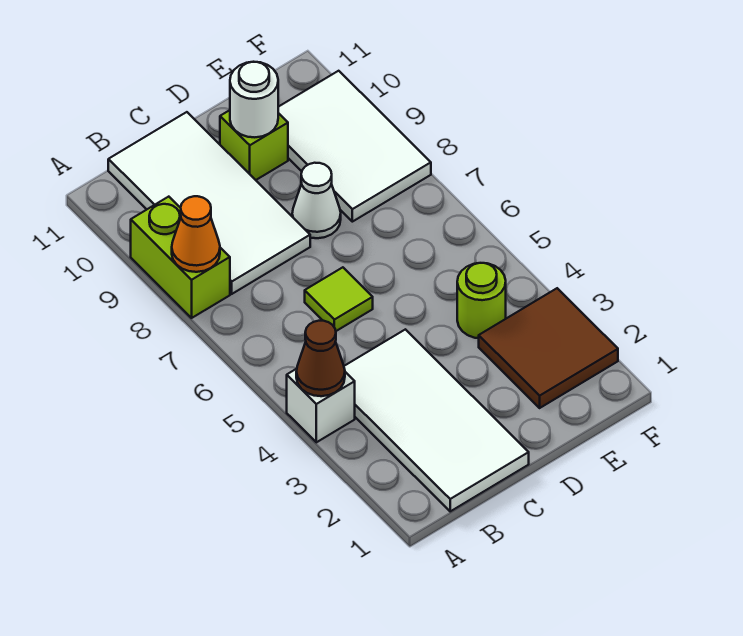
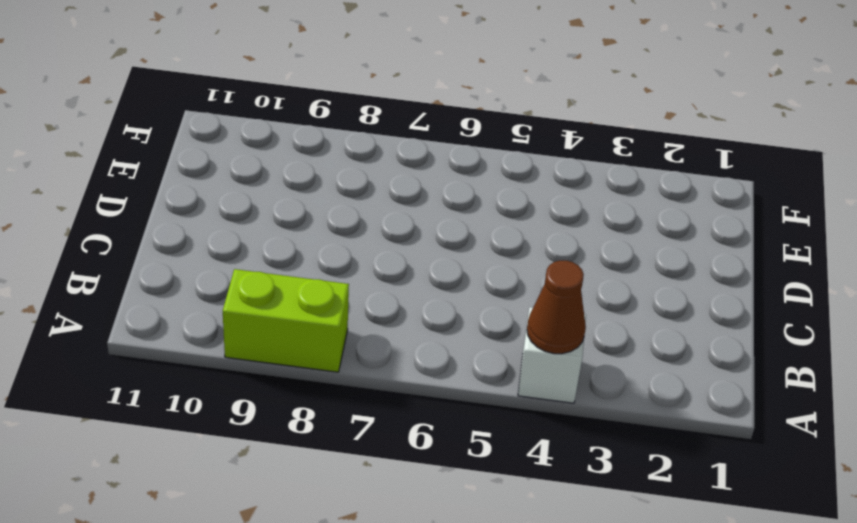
none -> white 2x4 tile [344,329,529,511]
none -> white 2x4 tile [108,112,310,294]
none -> lime 1x1 tile [305,267,373,331]

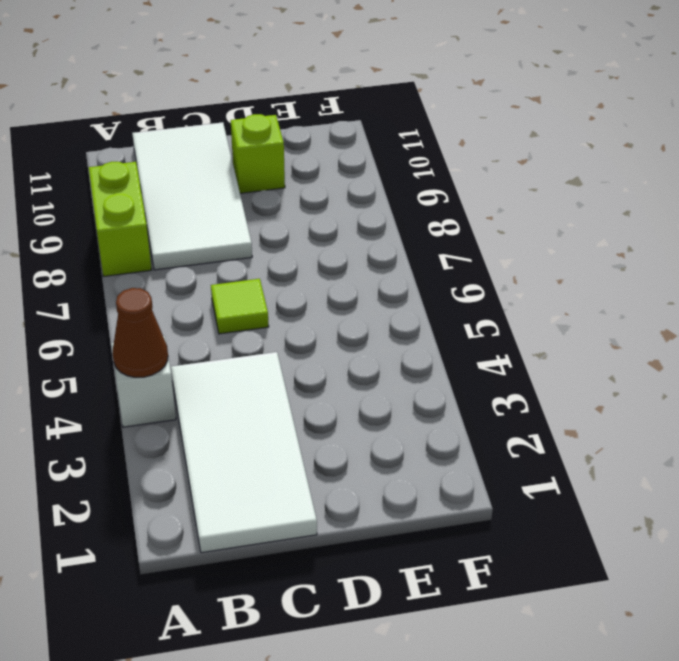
none -> white 1x1 cone [292,163,341,238]
none -> brown 2x2 tile [479,288,618,408]
none -> lime 1x1 round brick [457,263,506,338]

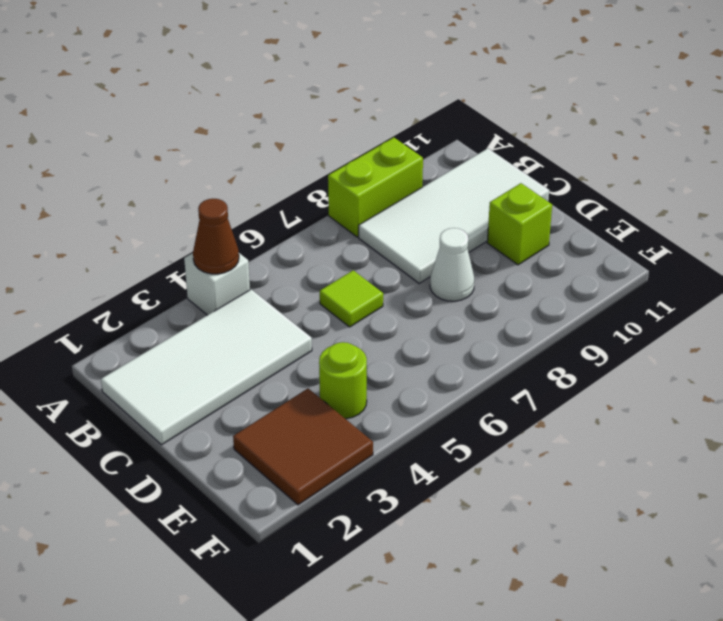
none -> white 2x3 tile [278,71,431,222]
none -> orange 1x1 cone [172,196,220,272]
none -> white 1x1 round brick [230,62,278,137]

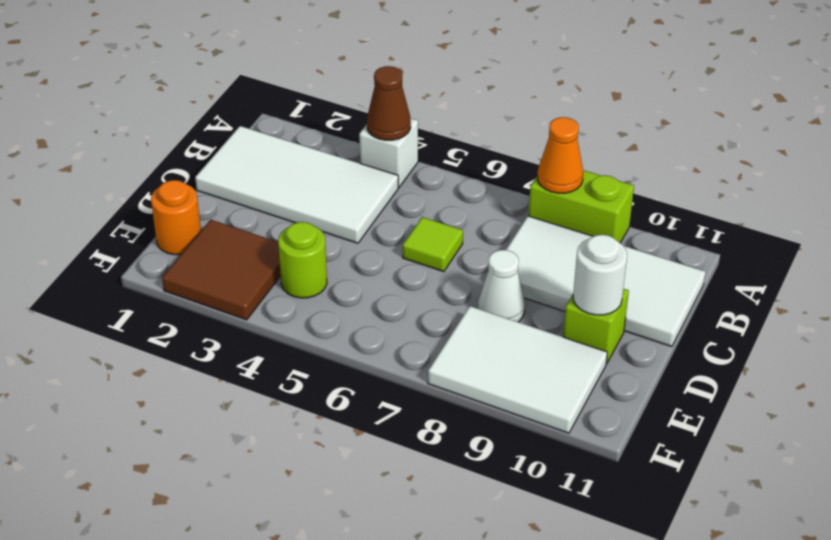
orange 1x1 round brick [151,180,201,255] -> none

